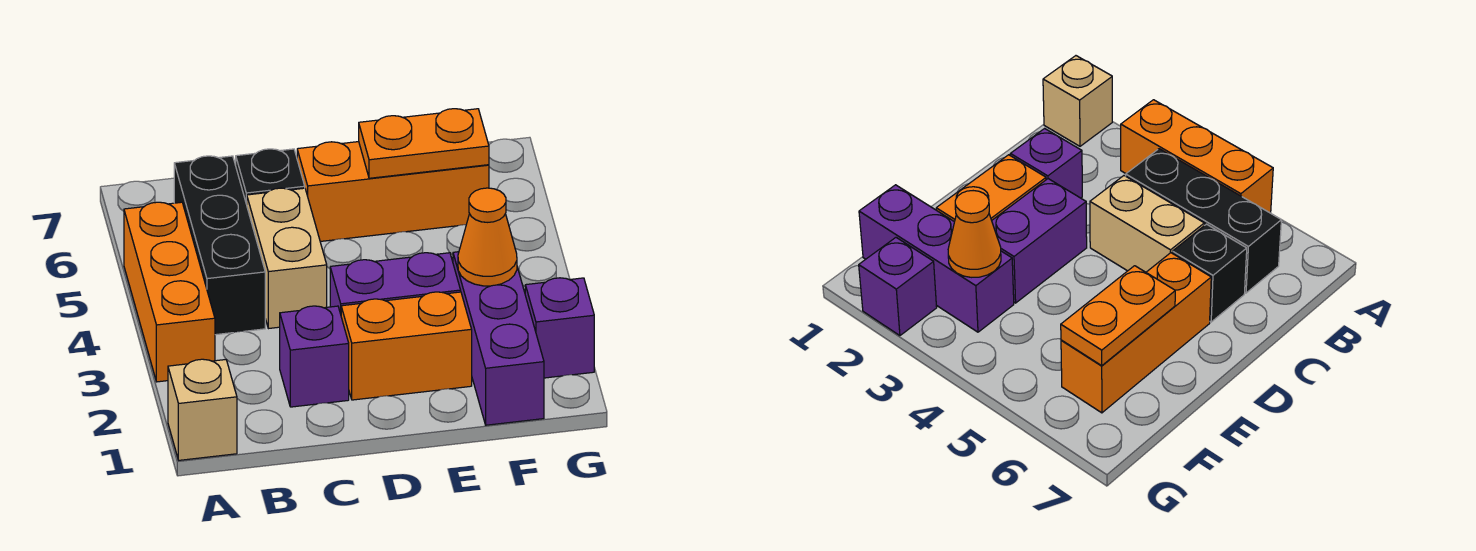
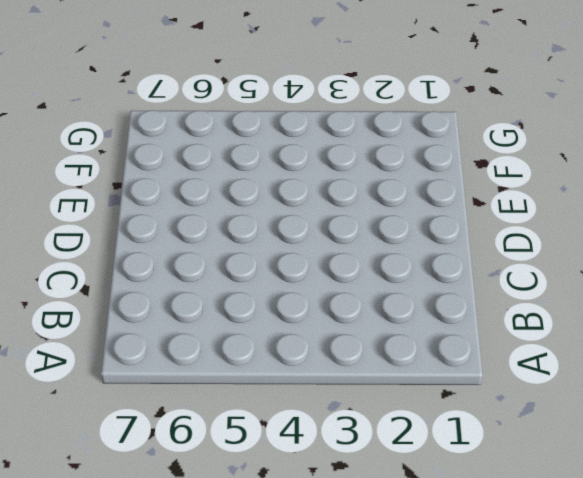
none -> tan 1x1 brick [168,359,237,460]
none -> orange 1x3 brick [124,202,215,382]
none -> black 1x3 brick [174,156,265,335]

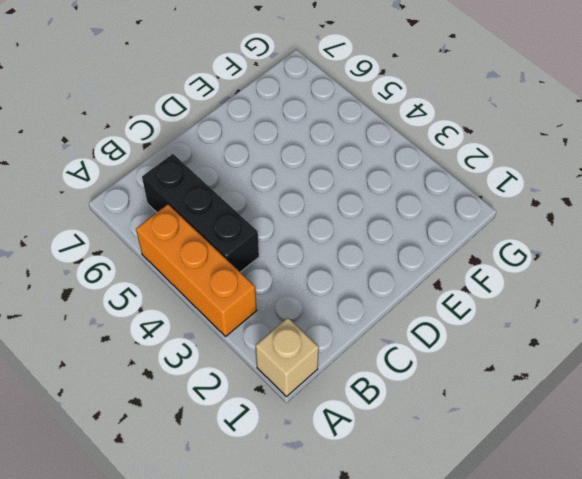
none -> purple 1x1 brick [280,306,349,407]
none -> tan 1x2 brick [247,188,327,329]
none -> black 1x1 brick [236,149,305,204]

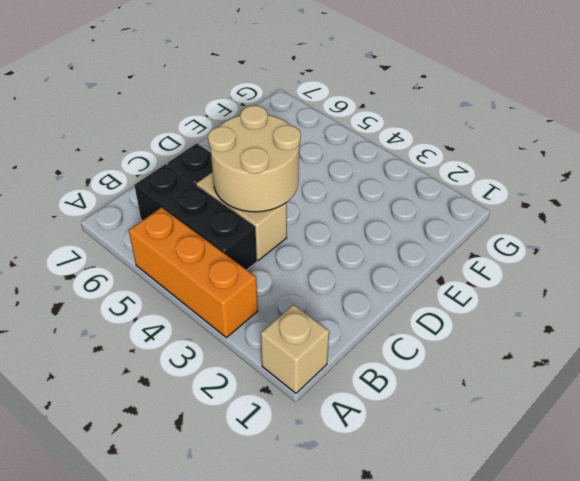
tan 2x2 round brick [208,105,301,212] -> none
none -> purple 1x1 brick [280,306,349,407]
none -> orange 1x2 brick [341,292,472,400]
none -> purple 1x2 brick [330,253,461,314]

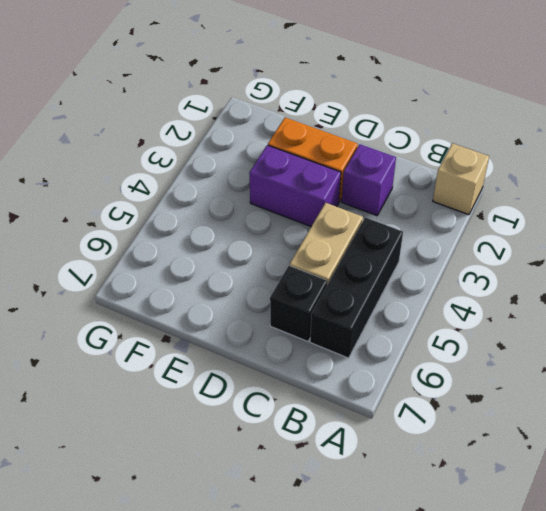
none -> orange 1x3 brick [124,202,215,382]
none -> orange 1x3 brick [297,142,489,242]
none -> purple 1x3 brick [453,252,544,425]

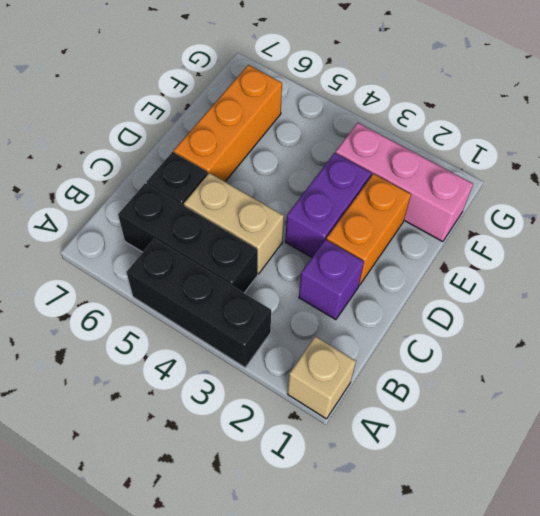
black 1x3 brick [126,239,271,367] -> orange 1x3 brick [124,202,215,382]
pink 1x3 brick [336,123,473,242] -> purple 1x3 brick [453,252,544,425]
none -> purple 1x1 brick [525,278,594,378]
none -> orange 1x2 plate [359,109,489,178]
none -> orange 1x1 cone [458,188,517,286]

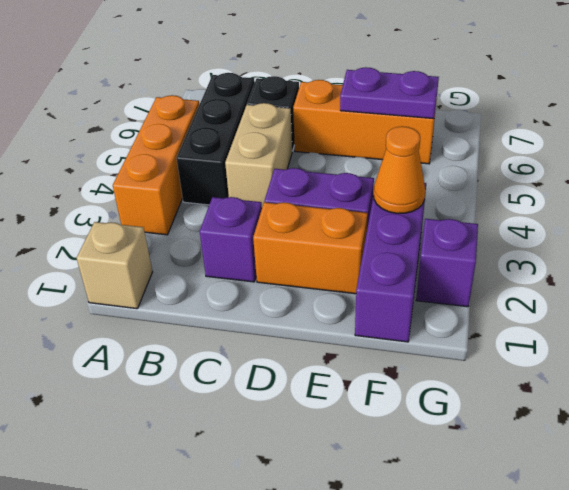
purple 1x2 plate [340,67,439,119] -> orange 1x2 plate [359,109,489,178]

